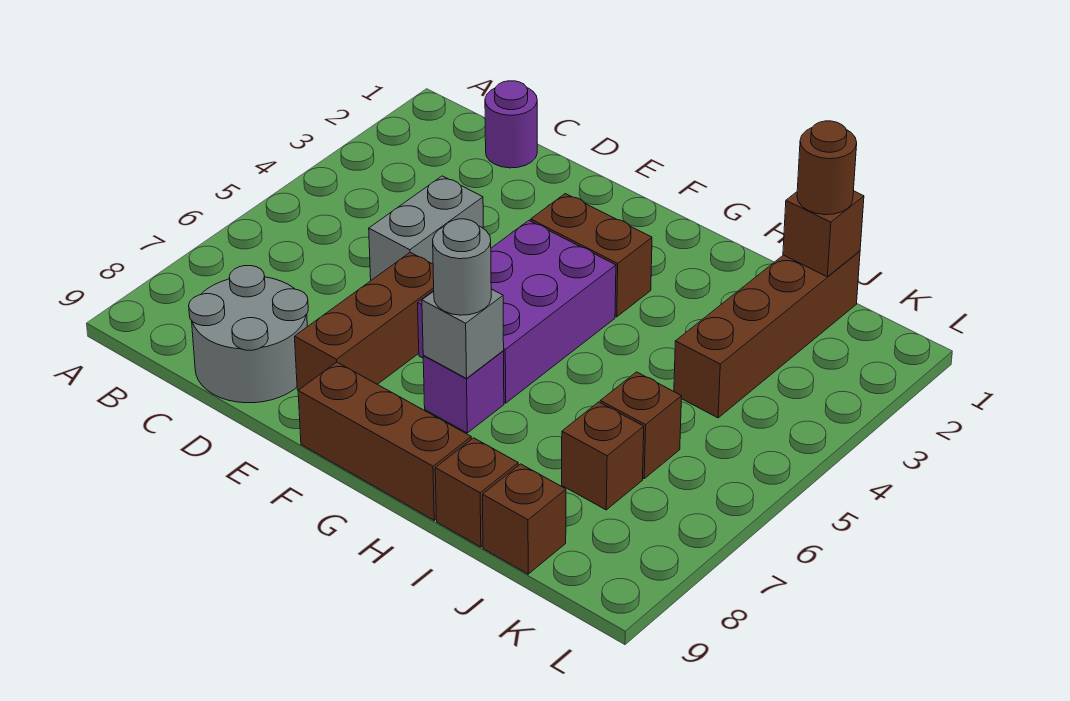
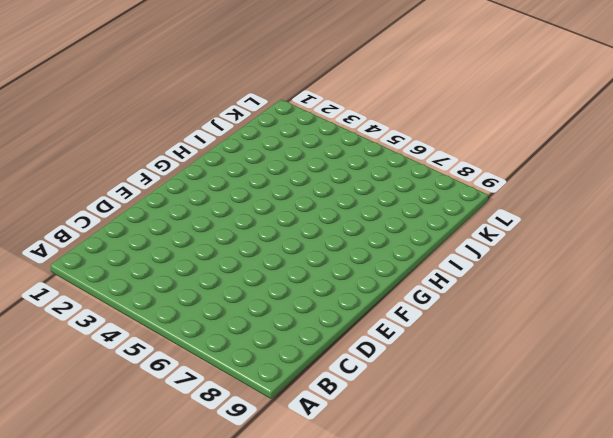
none -> purple 1x1 round brick [485,81,537,168]
none -> grey 2x2 round brick [189,266,308,403]
none -> grey 1x2 brick [369,176,483,280]

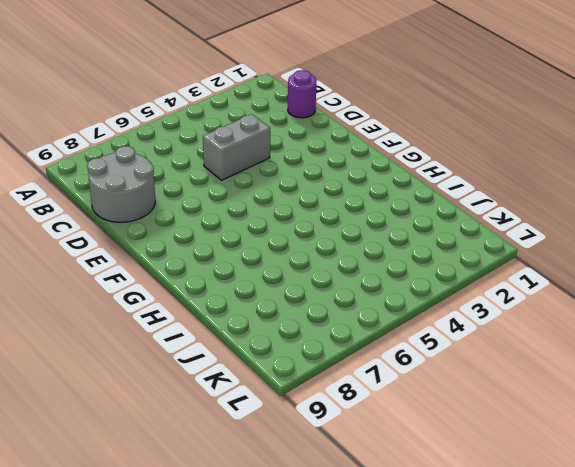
none -> brown 1x3 brick [295,252,434,390]
none -> brown 1x2 brick [531,194,652,317]
none -> purple 2x3 brick [418,221,616,403]

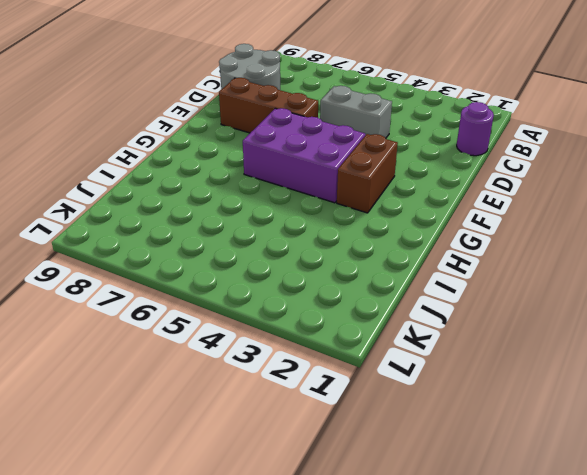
none -> brown 1x3 brick [298,362,471,520]
none -> purple 1x1 brick [423,351,504,433]
none -> brown 1x1 brick [435,438,518,547]

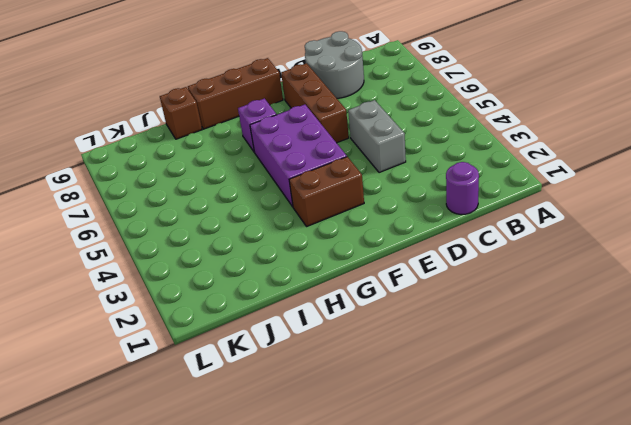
none -> brown 1x4 brick [674,251,860,418]
none -> brown 1x1 brick [600,372,682,478]
none -> brown 1x1 brick [562,402,644,510]

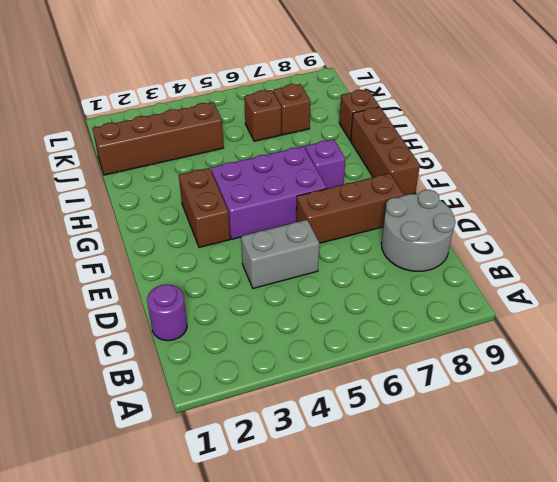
none -> brown 1x1 brick [483,464,566,574]
none -> grey 1x1 brick [422,289,504,378]
none -> brown 1x1 brick [783,191,864,277]

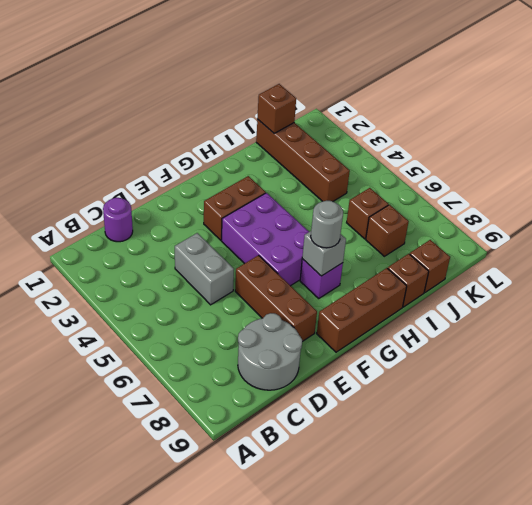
none -> brown 1x1 round brick [797,121,857,215]

